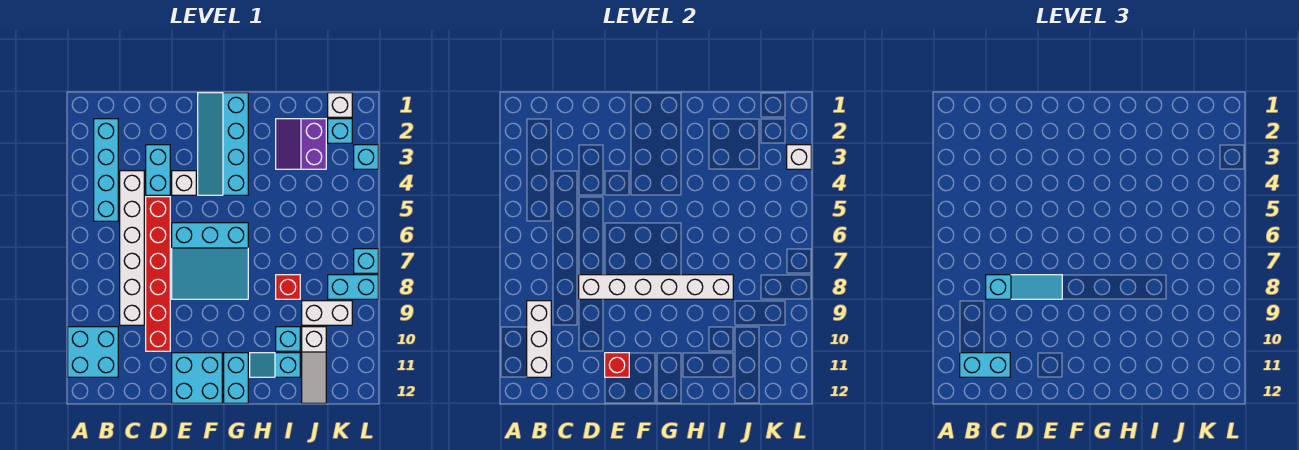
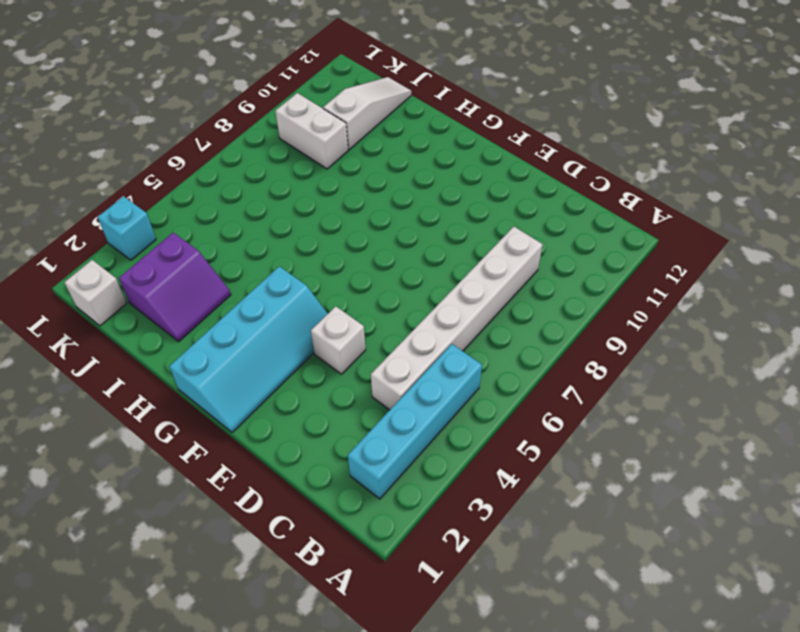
none -> cyan 2x2 brick [68,327,118,377]
none -> cyan 1x2 brick [146,145,170,195]
none -> red 1x6 brick [146,197,170,351]

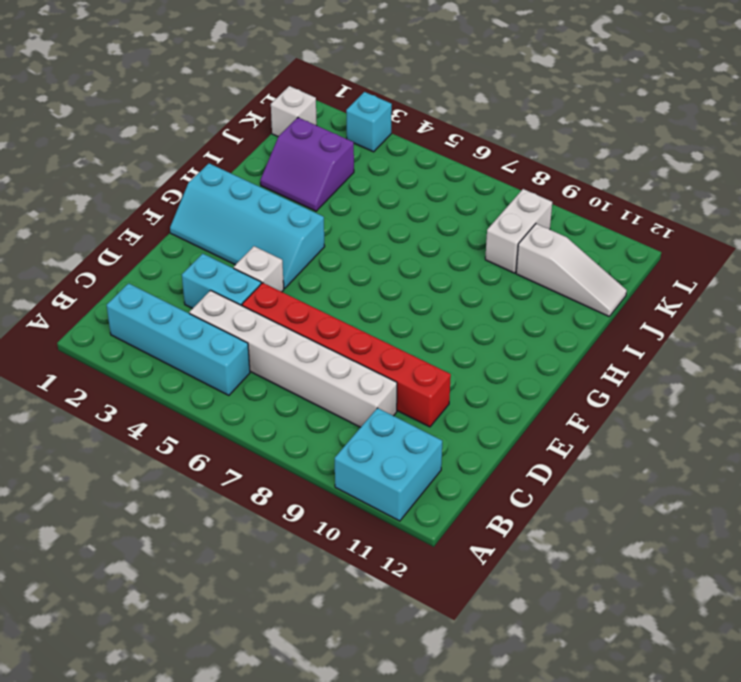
none -> cyan 3x3 slope [172,223,248,299]
none -> cyan 2x2 brick [172,353,222,403]
none -> cyan 1x2 brick [224,353,248,403]

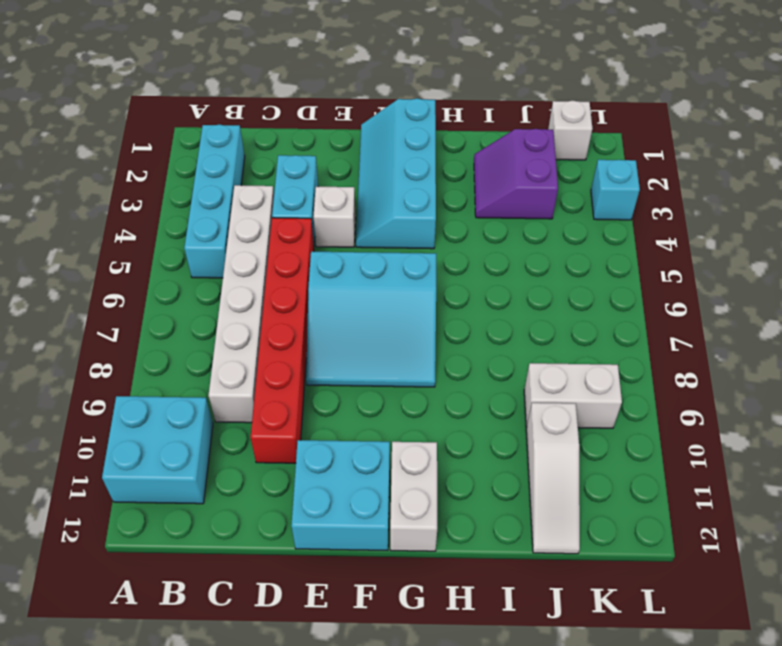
white 1x2 brick [390,442,437,551] -> cyan 1x2 brick [224,353,248,403]
none -> cyan 1x2 slope [250,353,300,377]
none -> red 1x1 brick [276,275,300,299]
none -> cyan 1x1 brick [276,327,300,351]

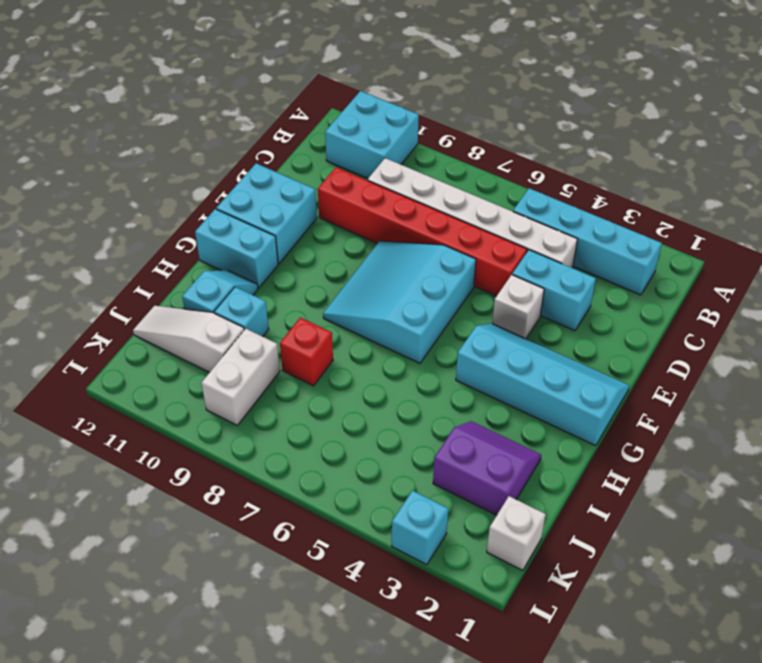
none -> cyan 1x1 brick [328,119,352,143]
none -> cyan 1x2 brick [328,275,378,299]
none -> cyan 1x1 brick [354,249,378,273]

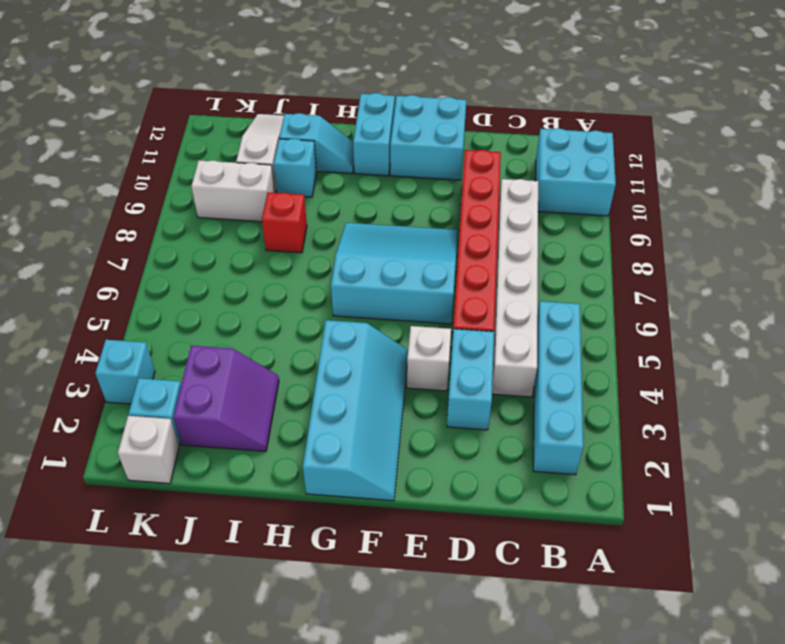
none -> cyan 1x2 brick [328,275,378,299]
none -> cyan 1x1 brick [354,249,378,273]
none -> white 1x3 brick [527,301,551,377]

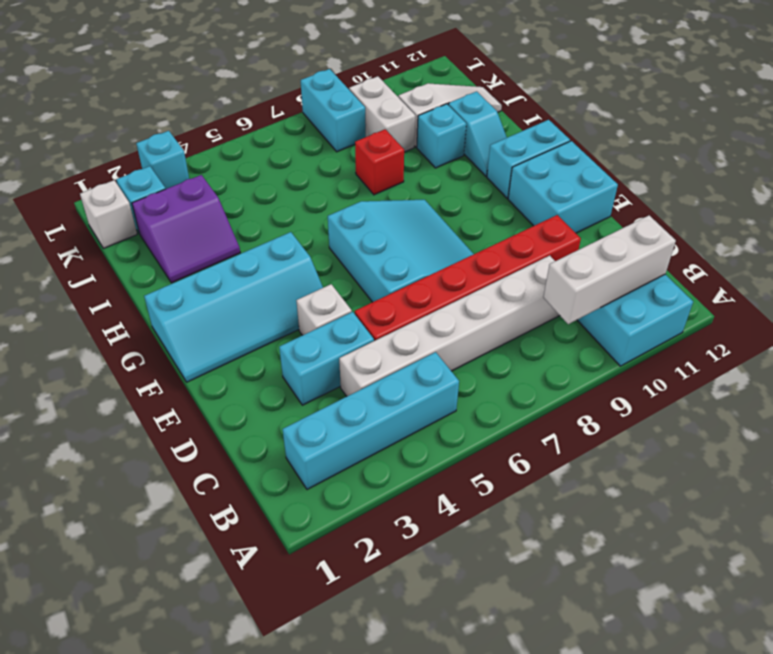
none -> cyan 1x1 brick [354,249,378,273]
none -> white 1x6 brick [579,275,733,299]
none -> red 1x1 brick [605,353,629,377]

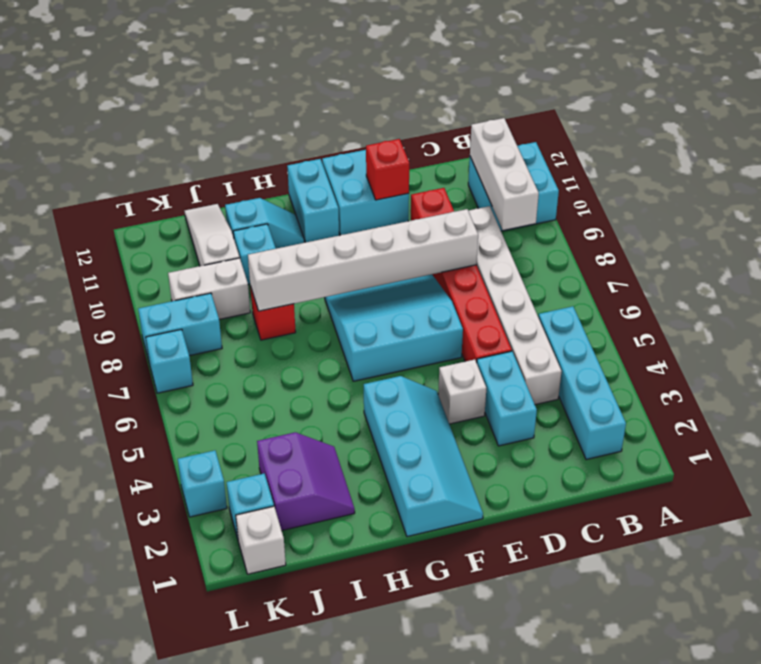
none -> white 1x1 brick [787,145,811,169]
none -> cyan 1x2 brick [960,353,1010,377]
none -> cyan 1x3 slope [986,275,1062,299]

